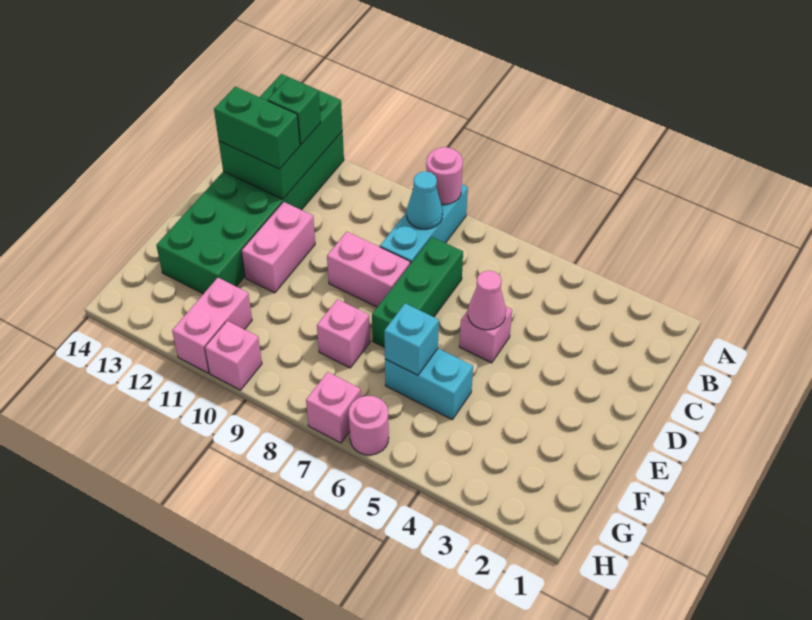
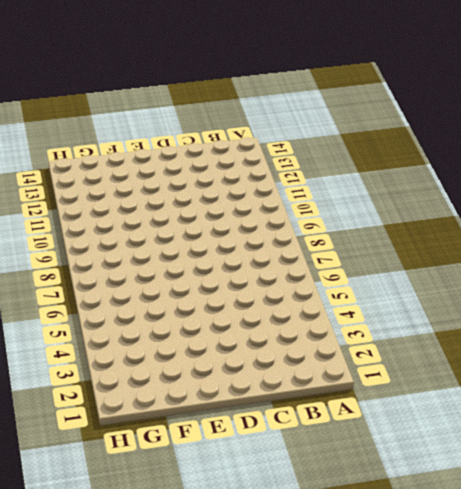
none -> cyan 1x3 brick [380,184,468,264]
none -> green 2x6 brick [156,131,344,294]
none -> green 1x3 brick [372,237,463,347]

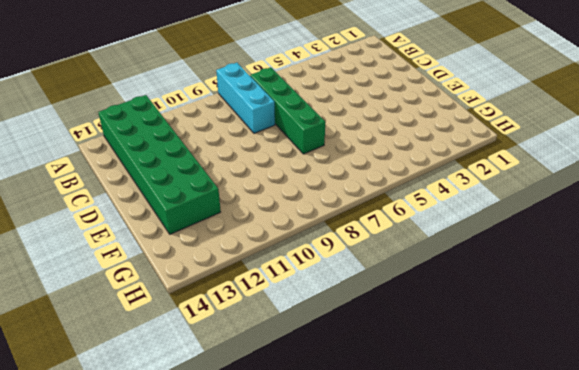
green 1x4 brick [250,67,325,154] -> green 1x3 brick [372,237,463,347]
none -> pink 1x1 brick [459,306,512,363]
none -> pink 1x2 brick [327,232,410,307]
none -> pink 1x2 brick [241,202,315,293]

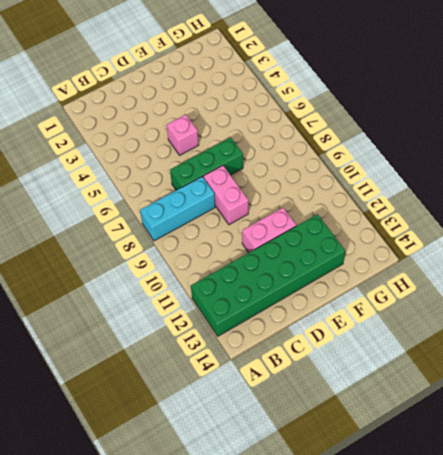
none -> cyan 1x2 brick [385,349,473,419]
none -> pink 1x1 brick [317,299,370,368]
none -> pink 1x2 brick [172,278,252,373]

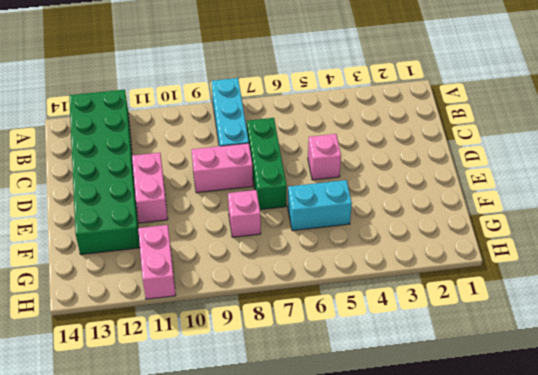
none -> pink 1x1 round brick [349,396,389,455]
none -> pink 1x1 brick [306,372,361,443]
none -> pink 1x1 brick [205,321,262,390]

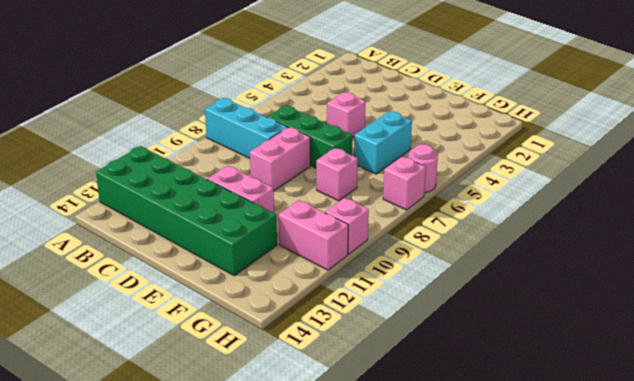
none -> pink 1x1 round brick [426,147,463,205]
none -> green 2x3 brick [219,74,343,199]
none -> cyan 1x1 cone [407,171,443,229]

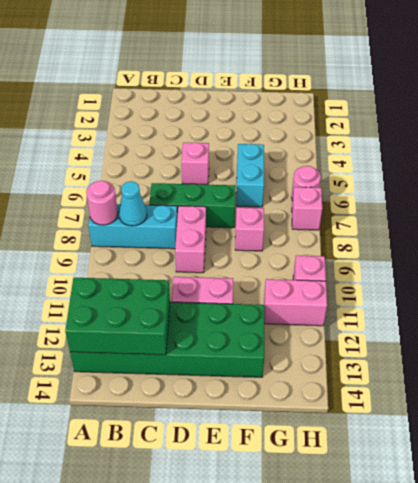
none -> pink 1x1 cone [468,271,506,330]
none -> cyan 1x1 brick [384,303,439,375]
none -> green 1x1 brick [268,77,321,145]

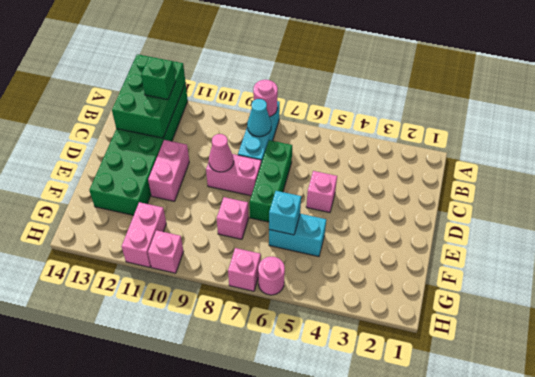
pink 1x1 cone [209,134,234,172] -> pink 1x1 cone moved to [468,271,506,330]
none -> green 1x2 brick [214,87,300,169]

